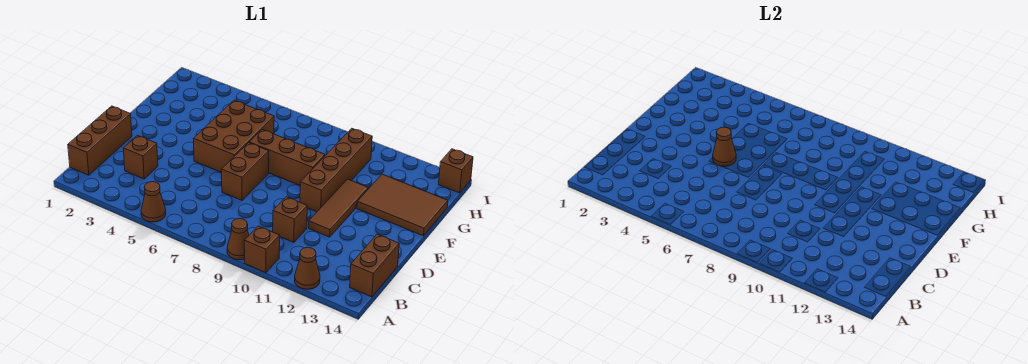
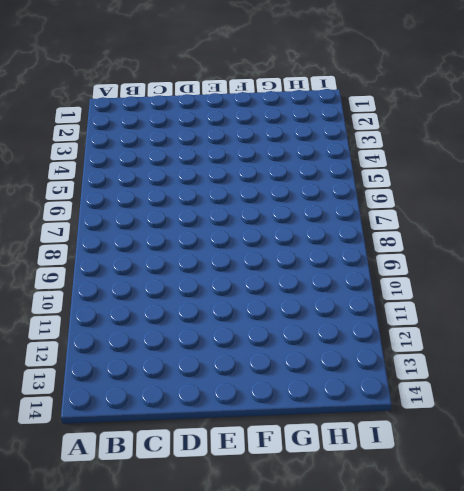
none -> brown 1x1 cone [141,182,166,222]
none -> brown 1x1 cone [227,219,249,260]
none -> brown 1x1 brick [244,226,280,273]

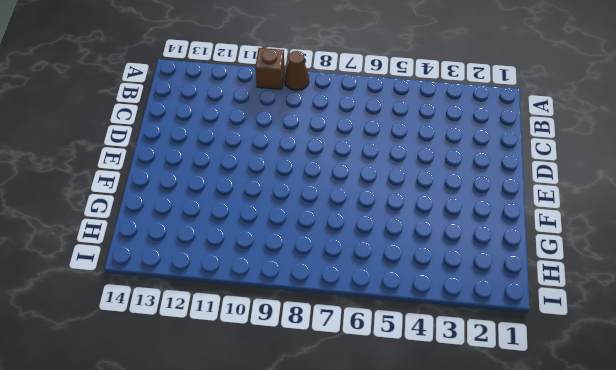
none -> brown 1x1 cone [141,182,166,222]
none -> brown 1x1 cone [295,247,320,289]
none -> brown 1x3 brick [68,106,132,175]

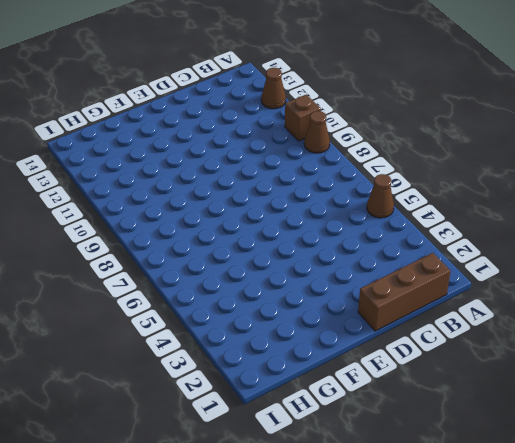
none -> brown 1x2 brick [350,234,399,297]
none -> brown 1x1 brick [123,135,158,179]
none -> brown 1x1 brick [273,197,307,242]

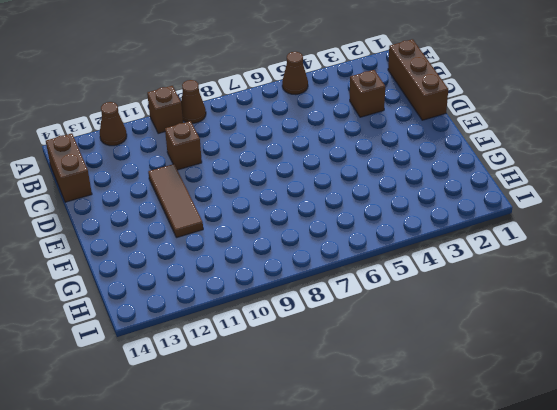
none -> brown 1x2 brick [222,143,269,200]
none -> brown 2x3 brick [193,100,274,173]
none -> brown 1x4 brick [300,128,372,212]

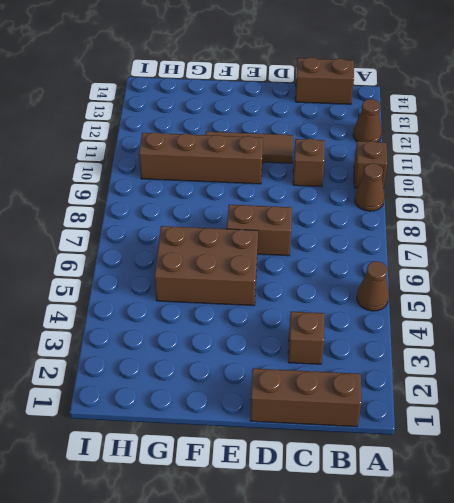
none -> brown 1x3 brick [249,130,325,185]
none -> brown 2x3 tile [357,174,448,236]
none -> brown 1x1 brick [438,149,473,193]

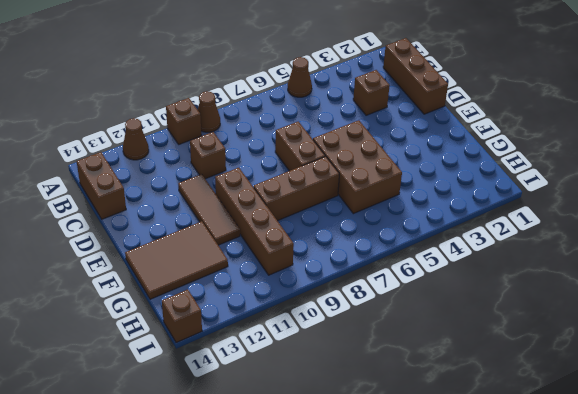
none -> brown 1x1 cone [713,127,736,166]

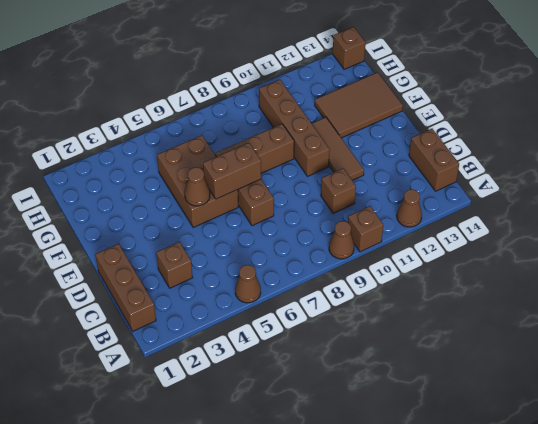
brown 1x2 brick [203,143,261,199] -> none

